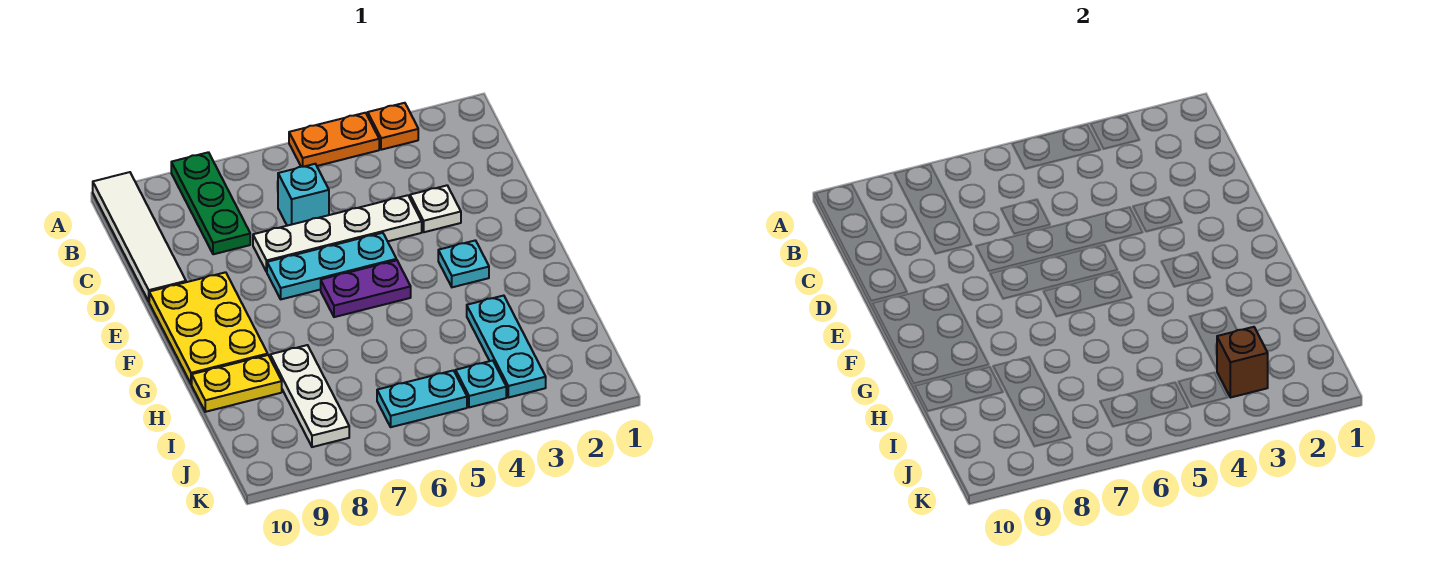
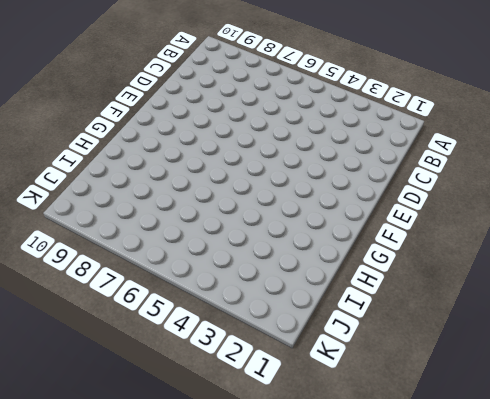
none -> orange 1x1 plate [368,103,418,150]
none -> orange 1x2 plate [289,113,379,167]
none -> green 1x3 plate [171,152,250,254]

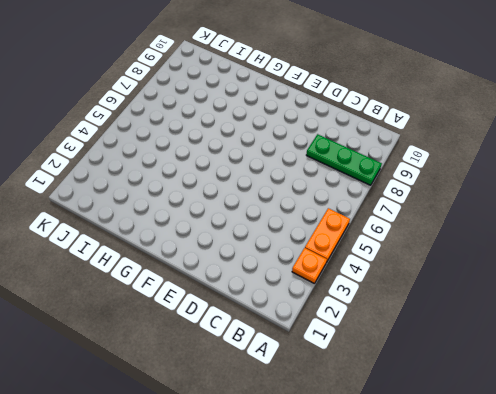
none -> white 1x4 tile [93,172,186,301]
none -> cyan 1x1 brick [278,164,329,226]
none -> white 1x1 plate [410,185,461,232]

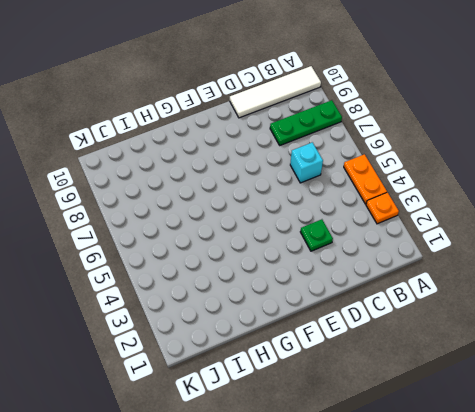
green 1x1 plate [300,219,333,251] -> white 1x1 plate [410,185,461,232]
none -> white 1x4 plate [253,195,422,272]
none -> cyan 1x3 plate [267,233,396,299]
none -> yellow 2x3 plate [149,272,268,384]

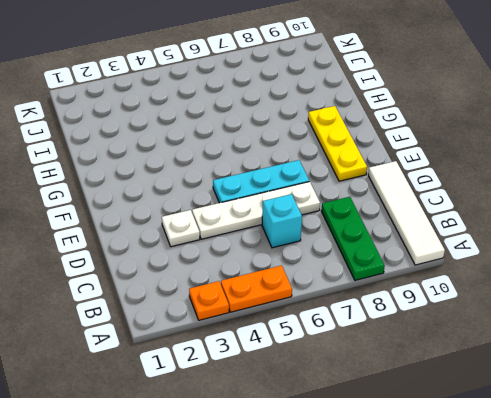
yellow 1x3 plate [308,106,367,181] -> yellow 2x3 plate [149,272,268,384]
none -> cyan 1x1 plate [438,240,489,287]
none -> purple 1x2 plate [321,260,411,317]
none -> cyan 1x3 plate [467,296,546,398]

